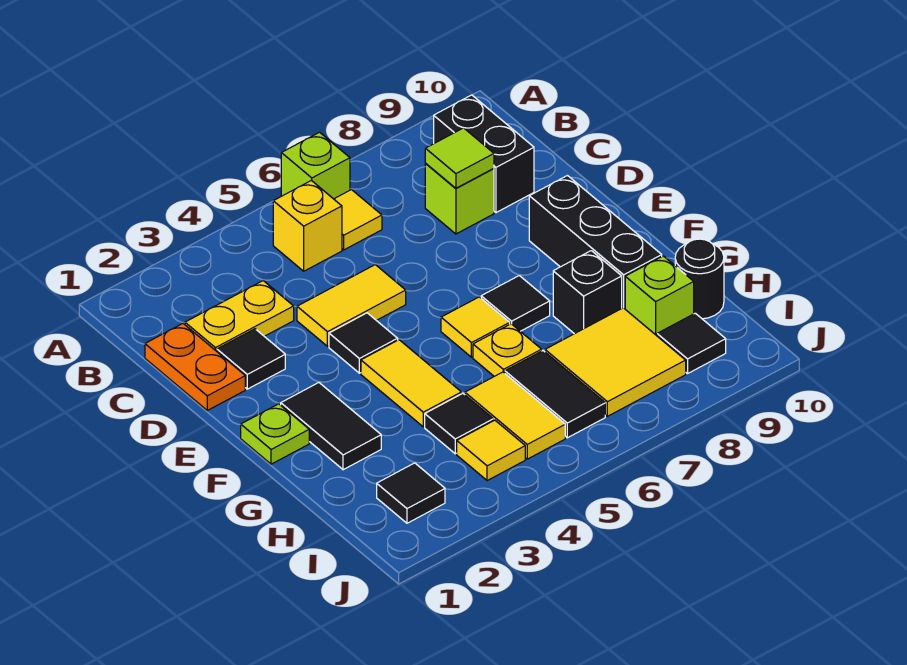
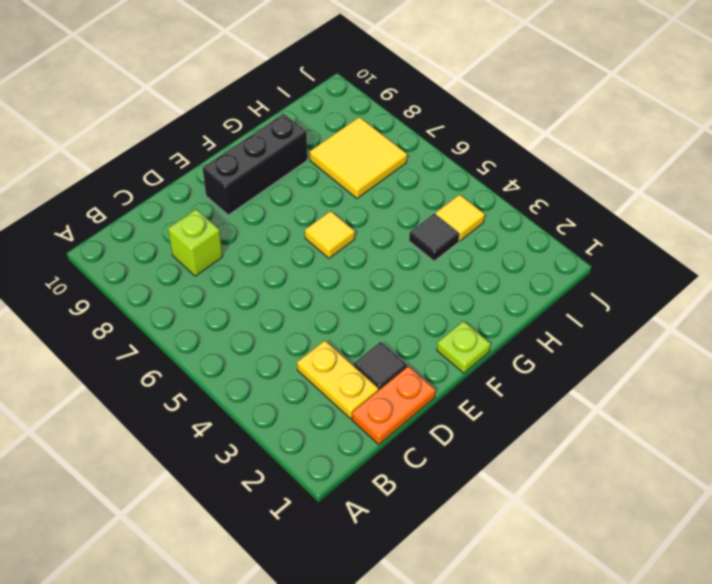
none -> lime 1x1 brick [281,132,350,199]
none -> yellow 1x1 brick [273,180,342,271]
none -> yellow 1x1 tile [334,190,382,250]

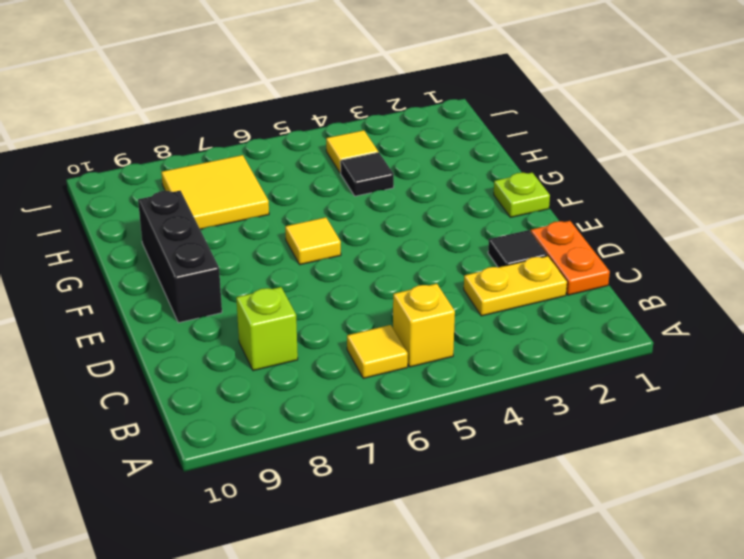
none -> lime 1x1 brick [281,132,350,199]
none -> black 1x2 brick [434,95,534,213]
none -> yellow 1x2 tile [297,265,406,346]

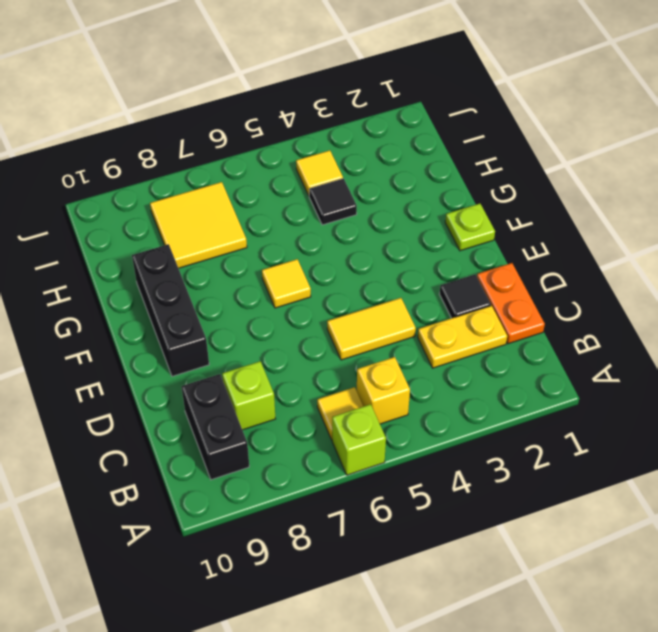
none -> black 1x1 tile [329,313,398,373]
none -> black 1x2 tile [281,383,381,470]
none -> yellow 1x2 tile [361,340,461,427]

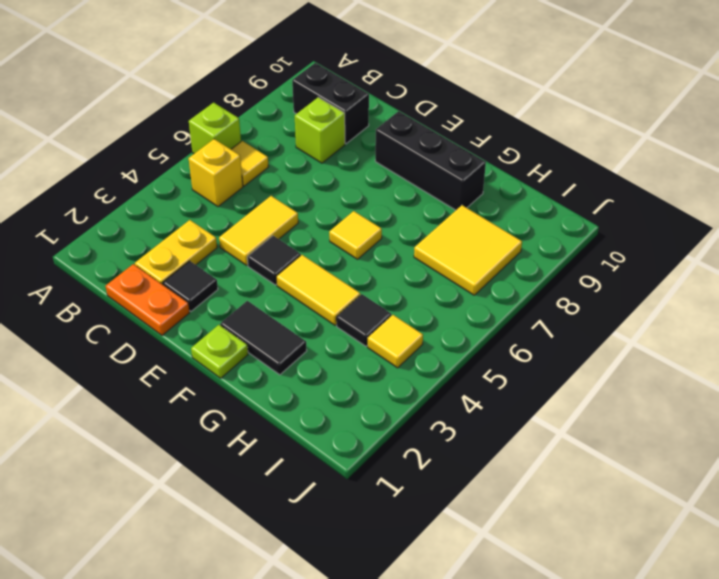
none -> black 1x1 tile [481,276,550,331]
none -> yellow 1x1 plate [473,324,542,376]
none -> black 1x1 brick [553,251,622,334]

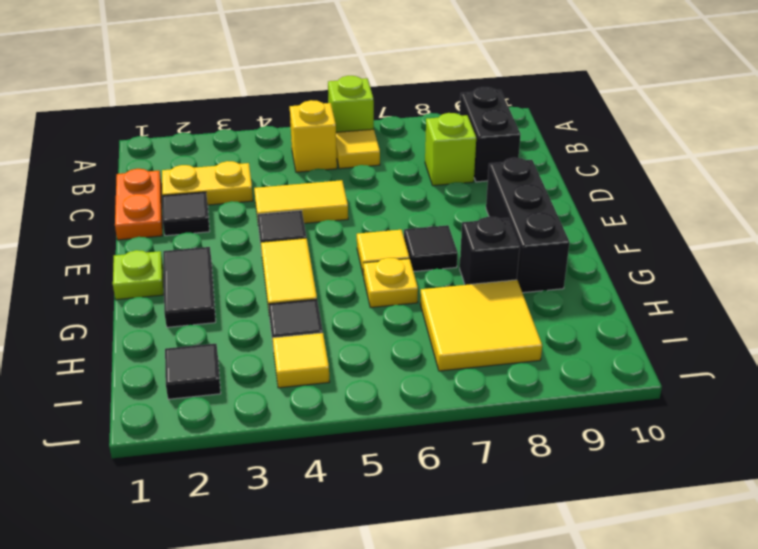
none -> yellow 1x2 tile [465,372,565,459]
none -> black 1x2 tile [505,351,605,438]
none -> lime 1x1 brick [625,256,694,336]

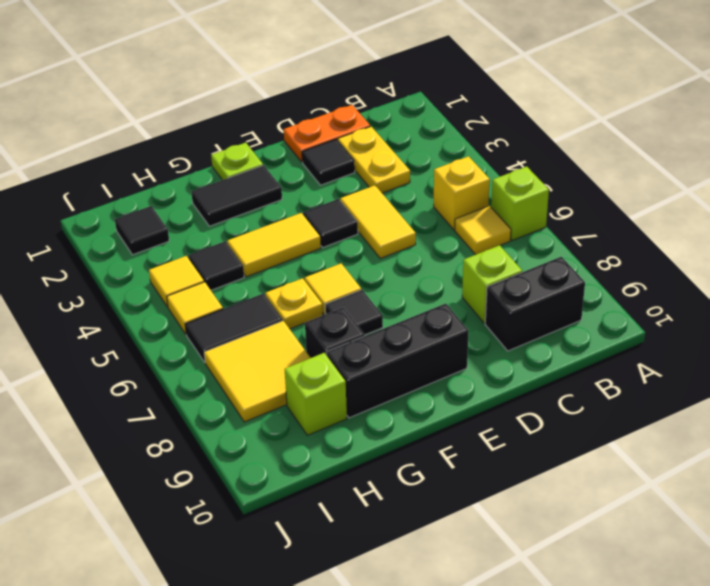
yellow 1x1 tile [167,282,223,334] -> yellow 1x2 tile [465,372,565,459]
none -> black 1x1 round brick [675,239,724,319]
none -> black 1x1 tile [657,313,726,374]
none -> lime 1x1 tile [425,128,494,188]

